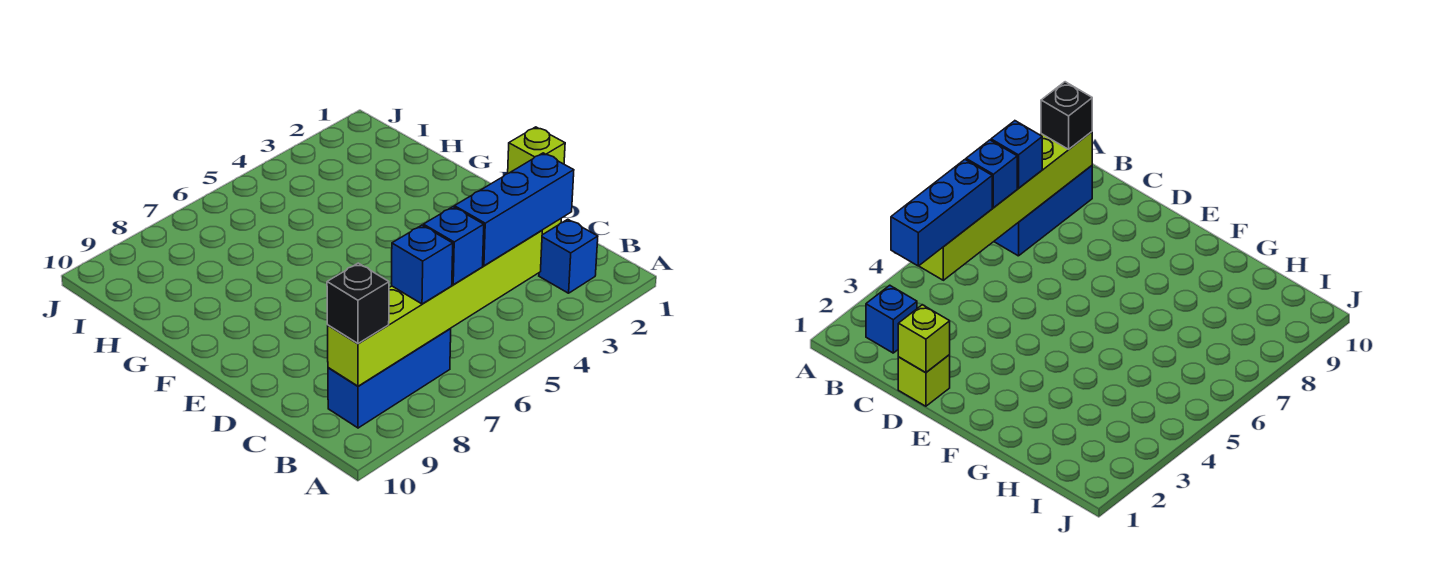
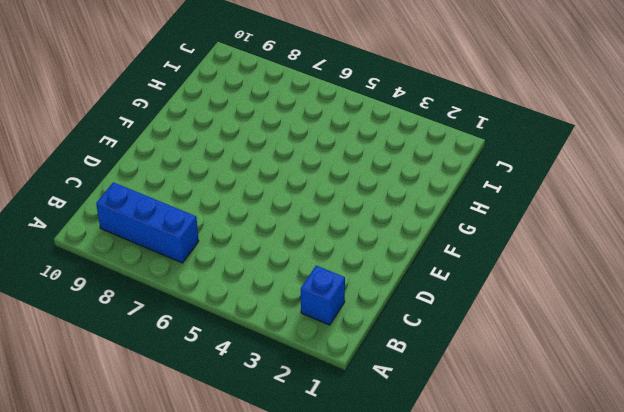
none -> lime 1x1 brick [898,355,950,406]
none -> lime 1x6 brick [328,230,542,386]

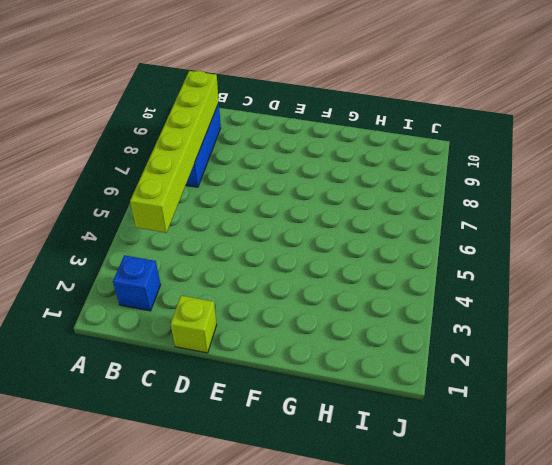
none -> lime 1x1 brick [508,127,565,173]
none -> blue 1x3 brick [454,153,574,266]

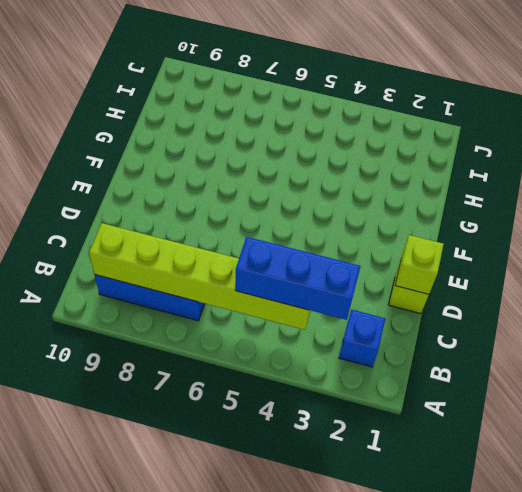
none -> blue 1x1 brick [423,207,484,285]
none -> blue 1x1 brick [392,225,453,304]

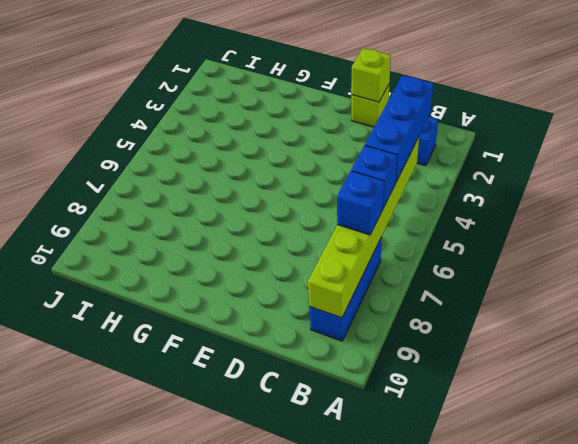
none -> black 1x1 brick [327,263,389,344]

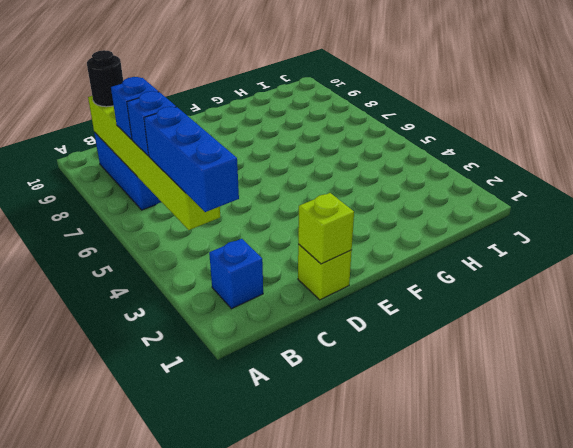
black 1x1 round brick [87,50,123,107] -> black 1x1 brick [327,263,389,344]

